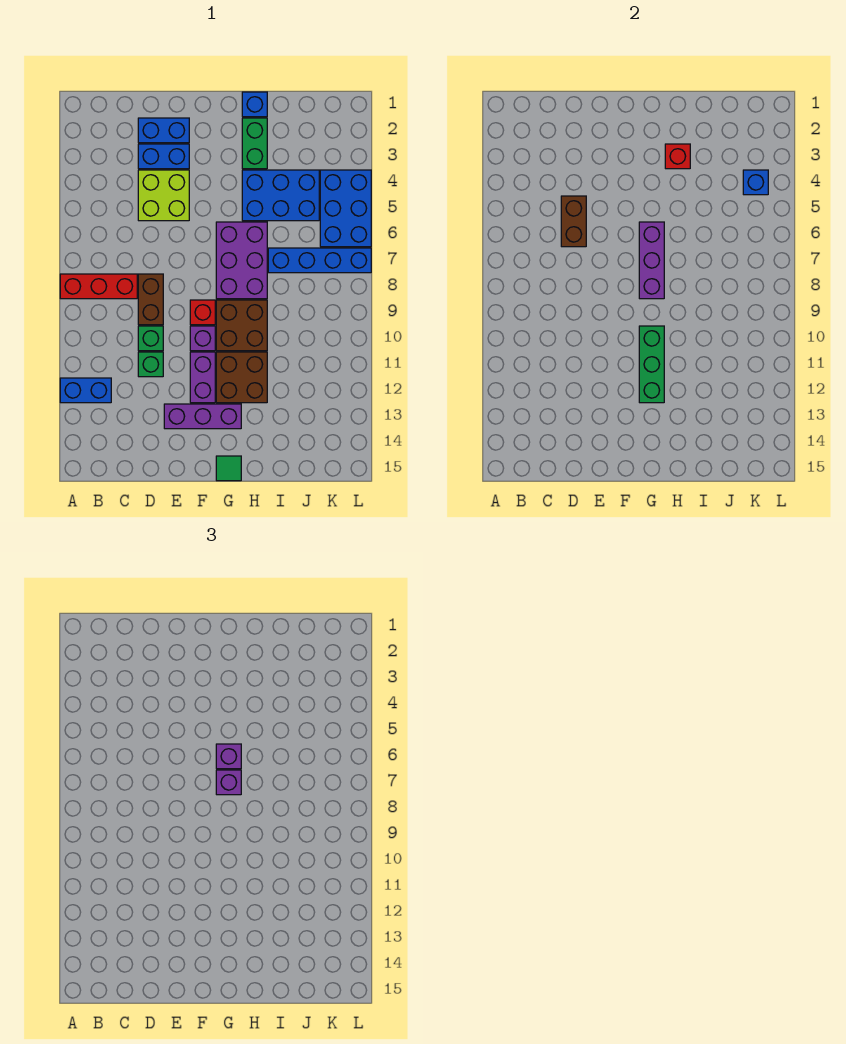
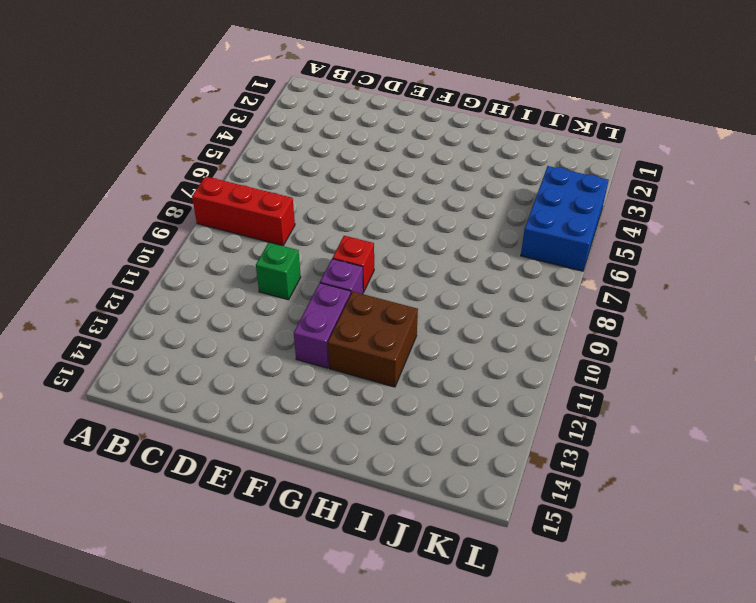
none -> blue 1x2 brick [60,378,111,403]
none -> blue 1x2 brick [138,118,189,143]
none -> blue 1x2 brick [138,144,189,169]

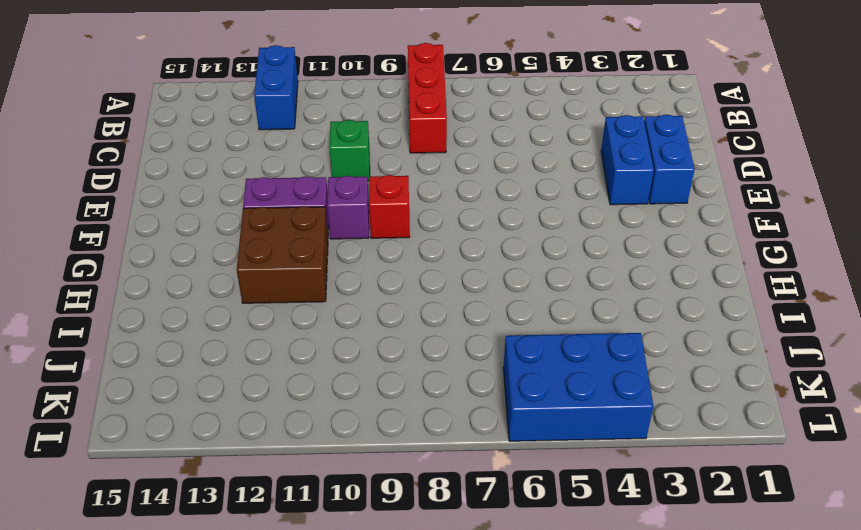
none -> lime 2x2 brick [138,170,189,221]
none -> brown 1x2 brick [138,274,163,325]
none -> green 1x1 brick [138,352,163,377]

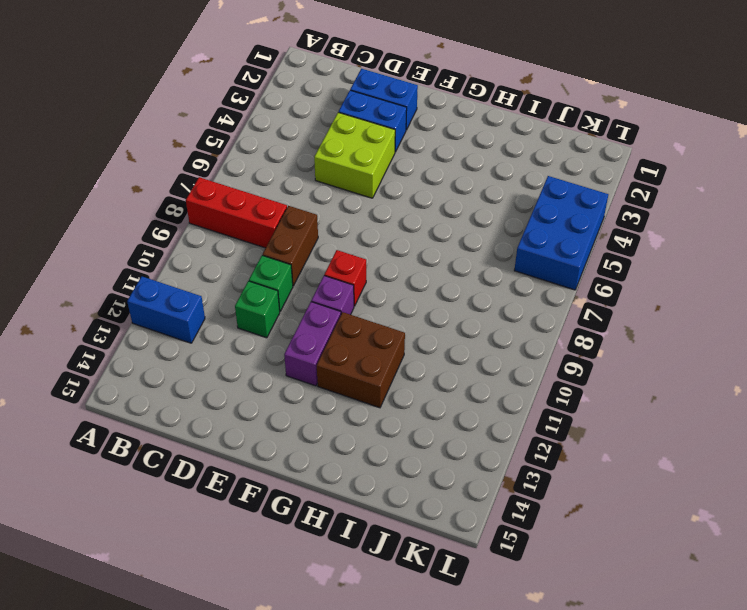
none -> purple 1x3 brick [164,404,241,429]
none -> purple 2x3 brick [216,222,267,299]
none -> brown 2x2 brick [216,300,267,351]

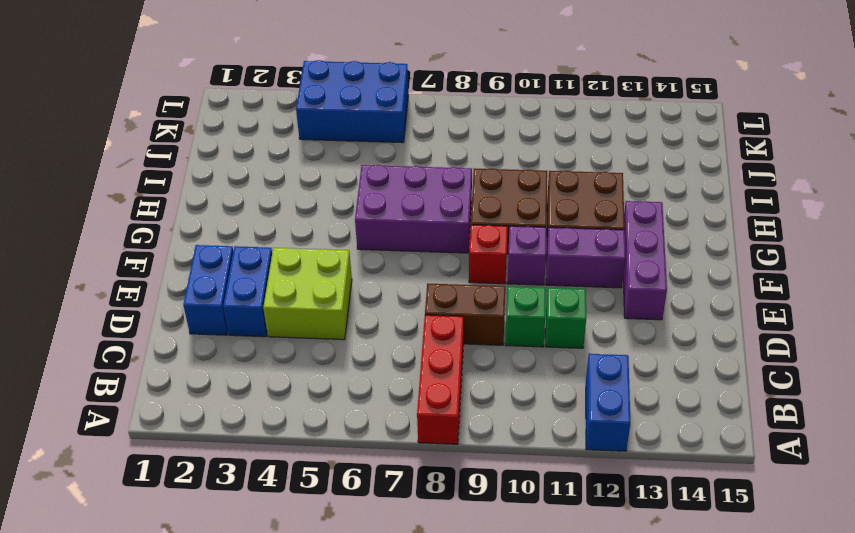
none -> green 1x1 tile [216,456,241,481]
none -> blue 1x1 brick [242,92,267,117]
none -> green 1x2 brick [242,118,267,169]

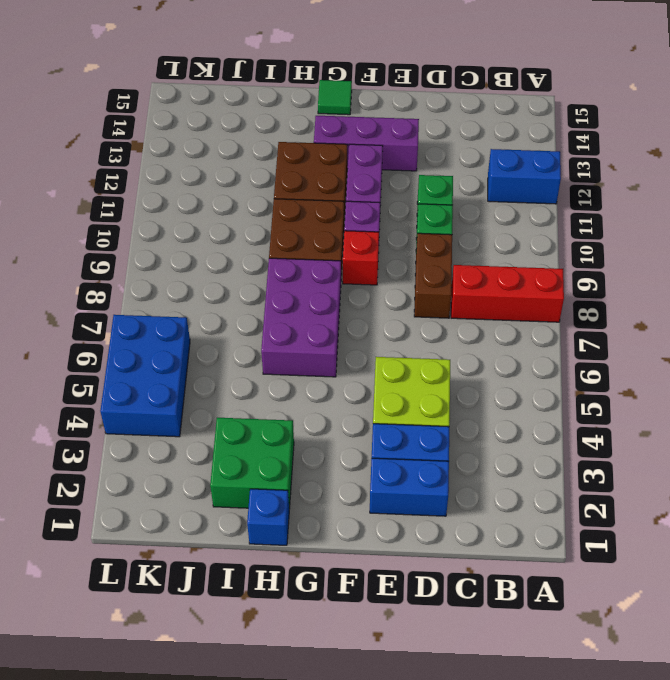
green 2x2 brick [210,418,294,509] -> green 1x2 brick [242,118,267,169]
none -> blue 2x3 brick [242,170,319,221]
none -> blue 1x4 brick [268,248,371,273]
none -> brown 1x2 brick [561,196,586,247]

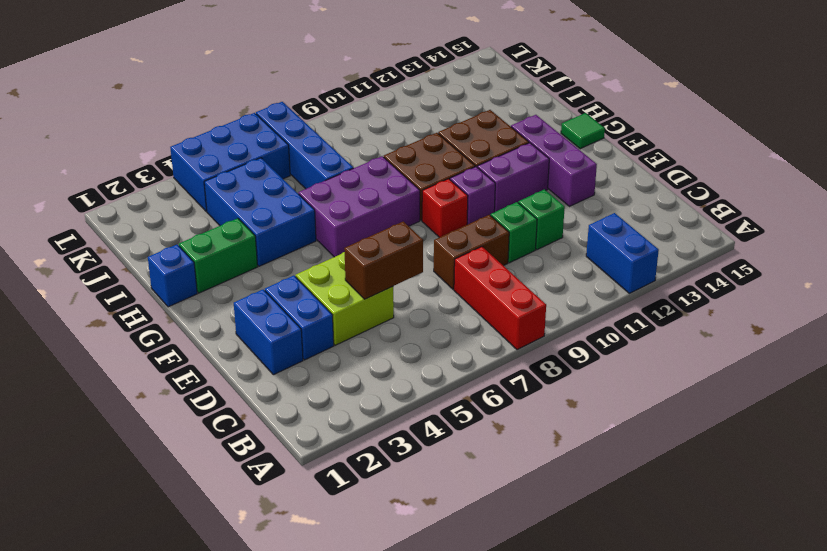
none -> purple 1x3 brick [639,222,664,299]
none -> green 1x3 brick [639,326,664,403]
none -> red 1x1 brick [665,144,690,169]

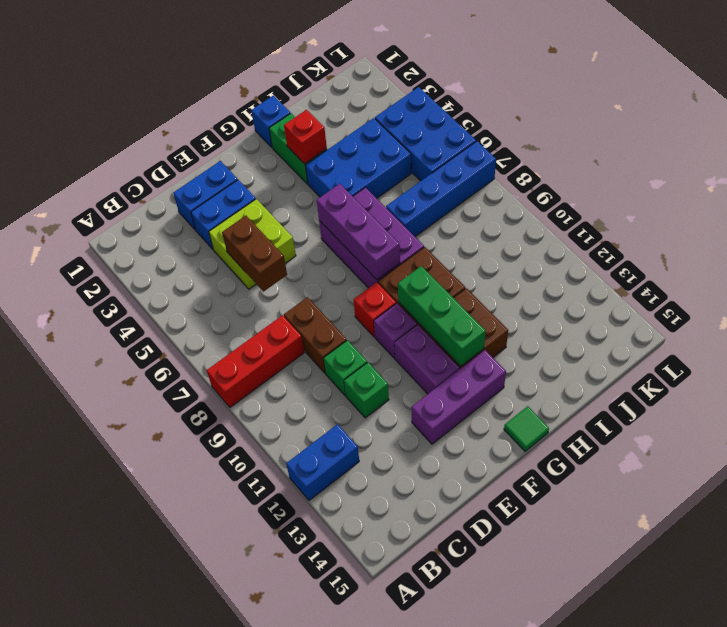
none -> blue 1x1 brick [743,170,768,195]
none -> purple 1x1 brick [216,744,241,769]
none -> purple 1x1 brick [216,770,241,795]

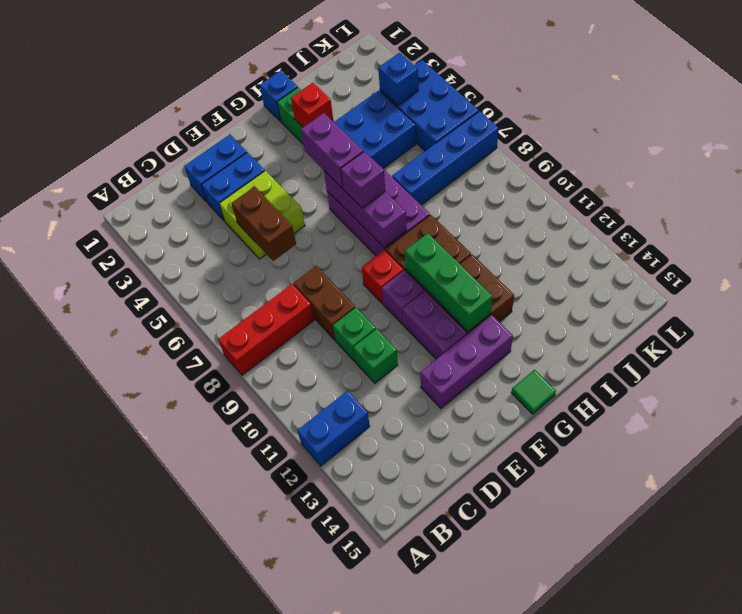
purple 1x2 brick [301,113,363,188] -> purple 1x1 brick [216,744,241,769]

